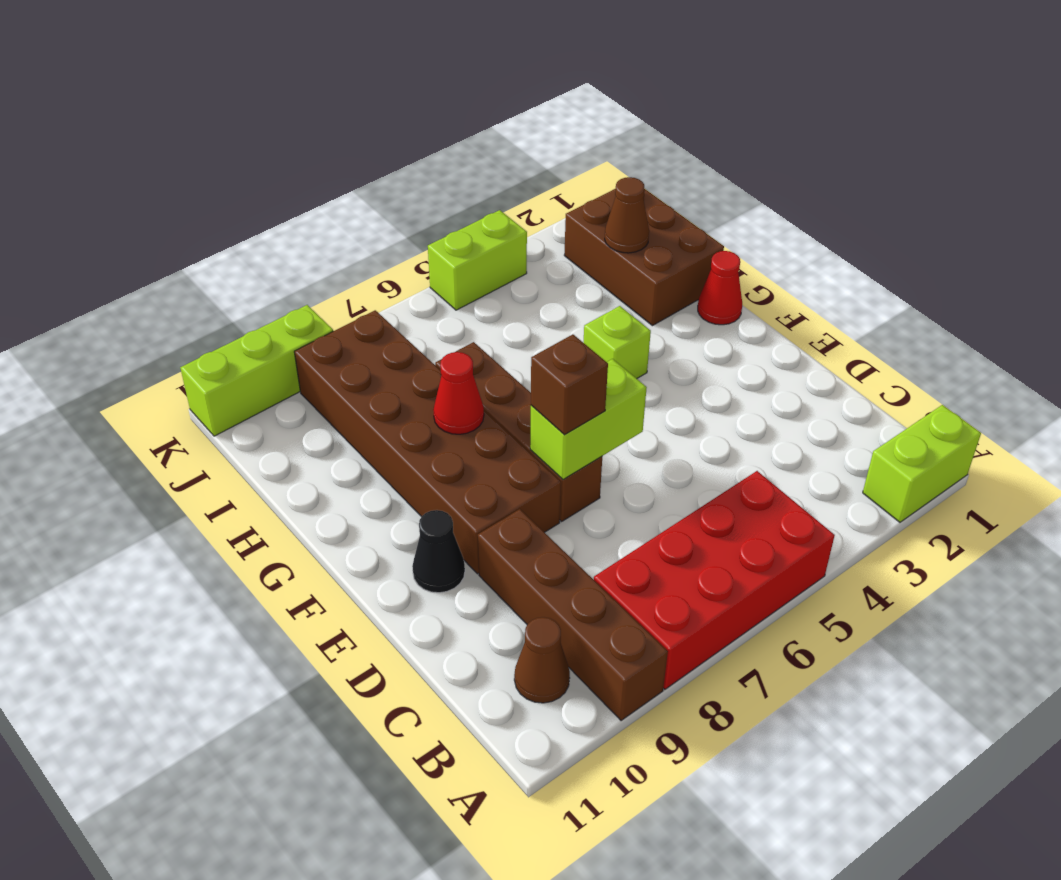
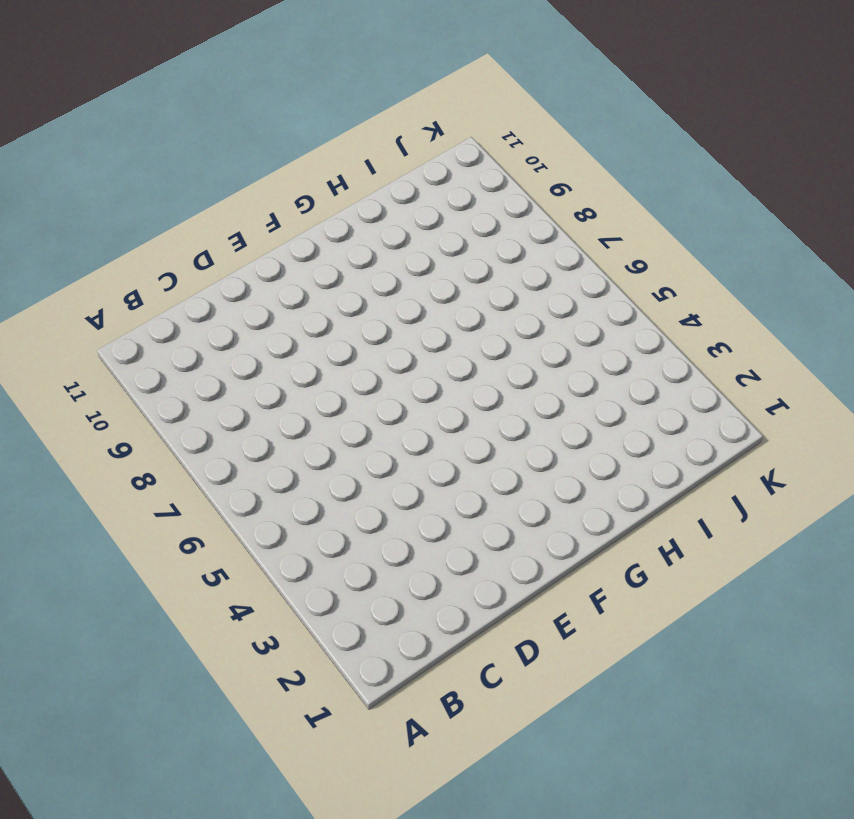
none -> lime 1x2 brick [863,405,981,522]
none -> red 2x4 brick [594,471,835,689]
none -> brown 1x4 brick [478,509,668,721]

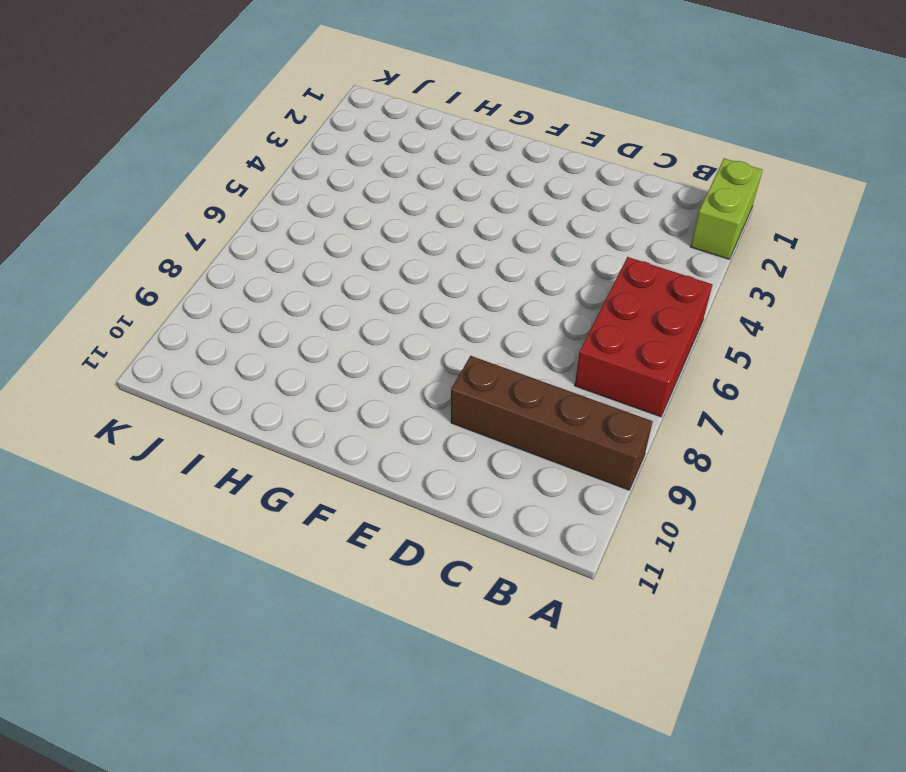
red 2x3 brick [575,257,712,417] -> red 2x4 brick [594,471,835,689]
none -> brown 1x1 cone [514,617,570,703]
none -> brown 1x4 brick [435,342,602,521]
none -> brown 2x6 brick [294,310,561,574]

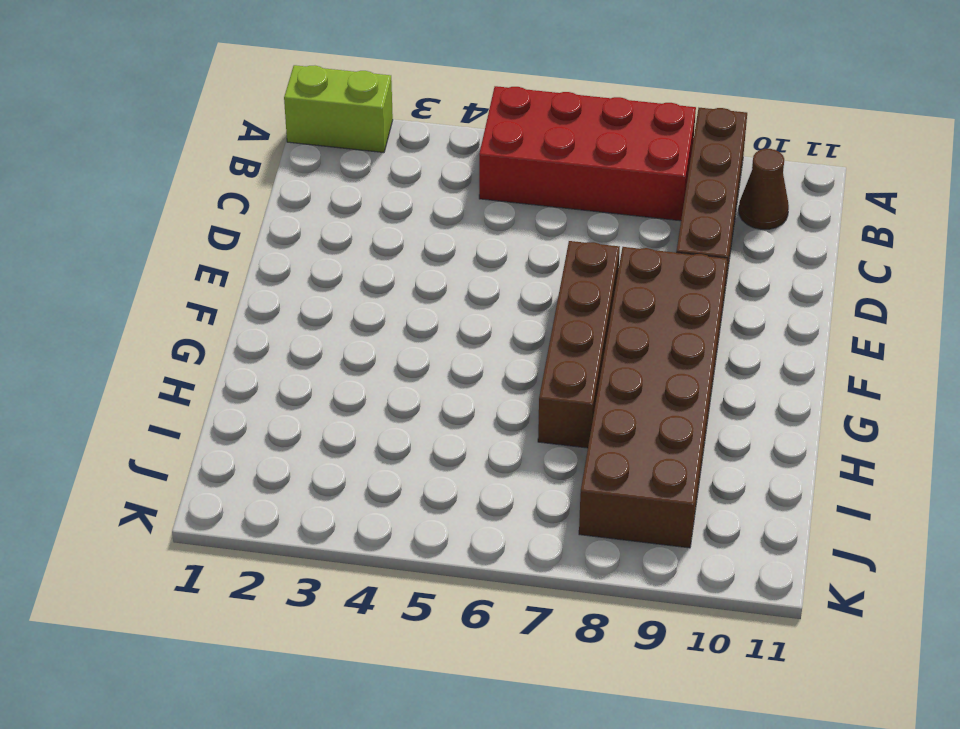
none -> black 1x1 cone [412,510,465,593]
none -> red 1x1 cone [698,251,742,325]
none -> lime 1x1 brick [584,306,651,379]

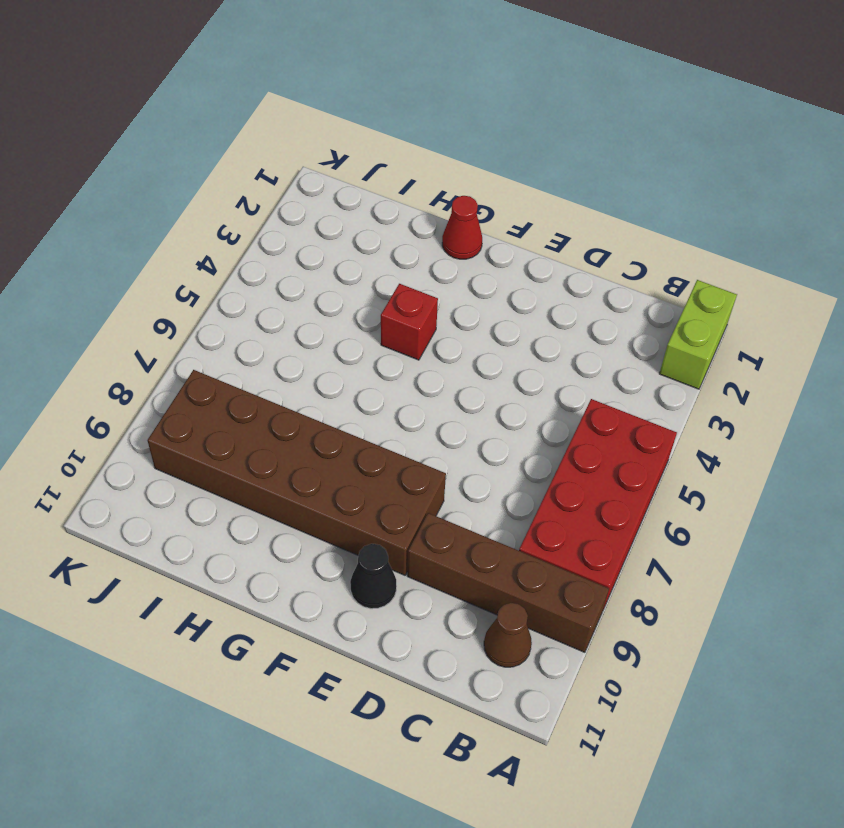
red 1x1 brick [381,284,438,360] -> lime 1x1 brick [584,306,651,379]
none -> brown 1x4 brick [435,342,602,521]
none -> brown 2x3 brick [564,189,724,326]
none -> lime 1x2 brick [428,210,527,310]

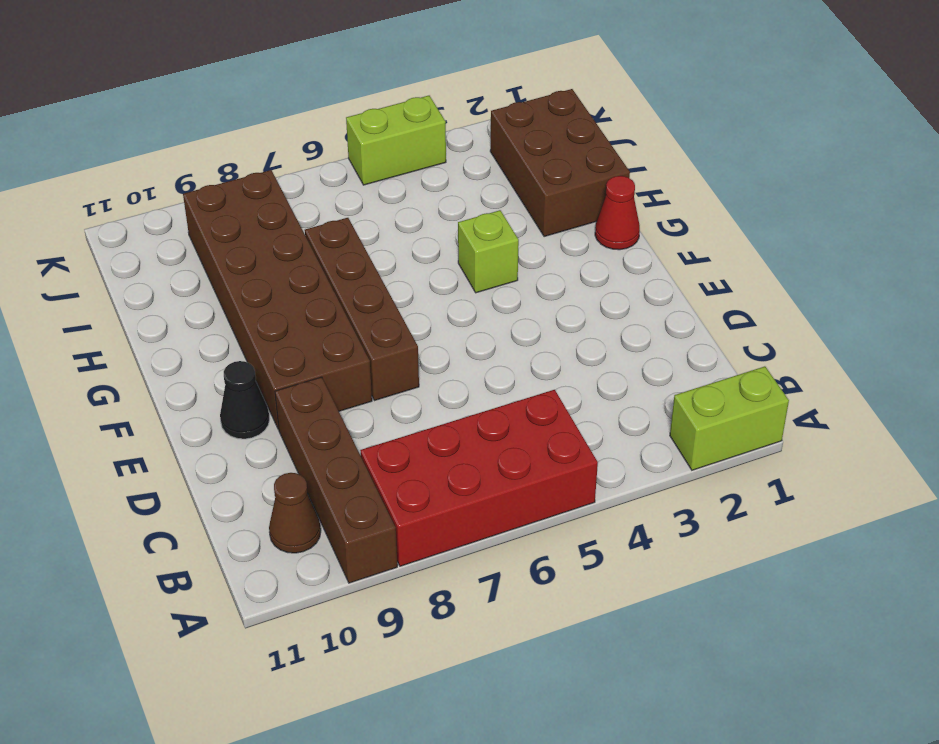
none -> lime 1x3 brick [180,305,333,436]
none -> lime 1x2 brick [530,359,647,479]
none -> red 1x1 cone [433,352,484,434]

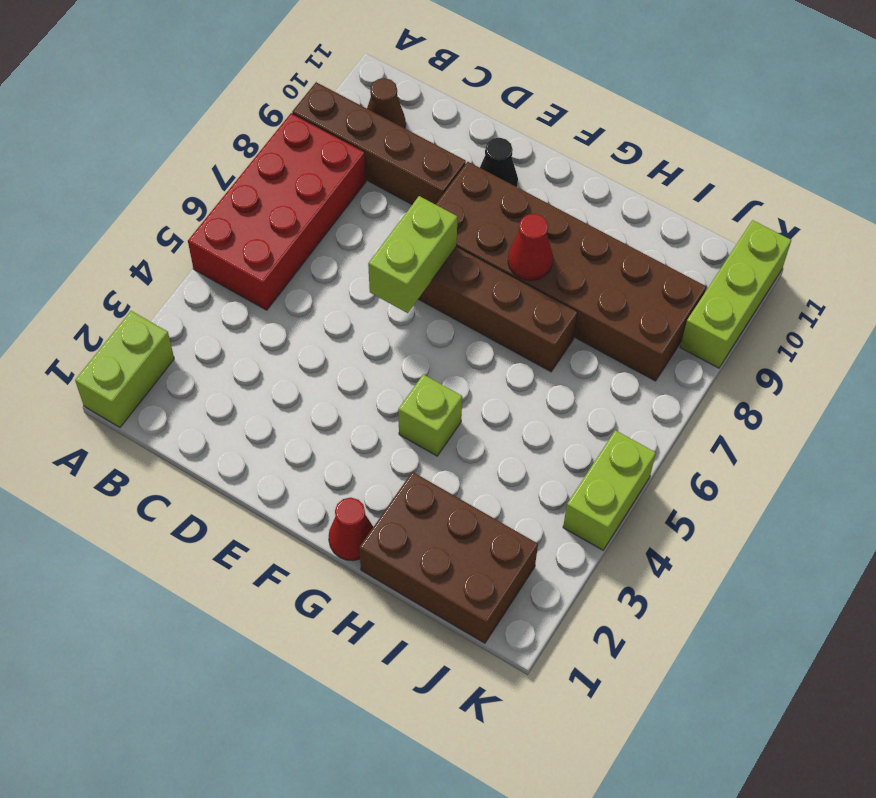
none -> brown 1x1 cone [605,177,649,253]
none -> brown 1x1 brick [531,334,608,435]

